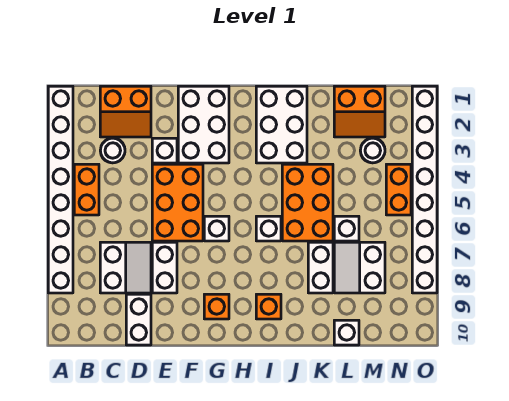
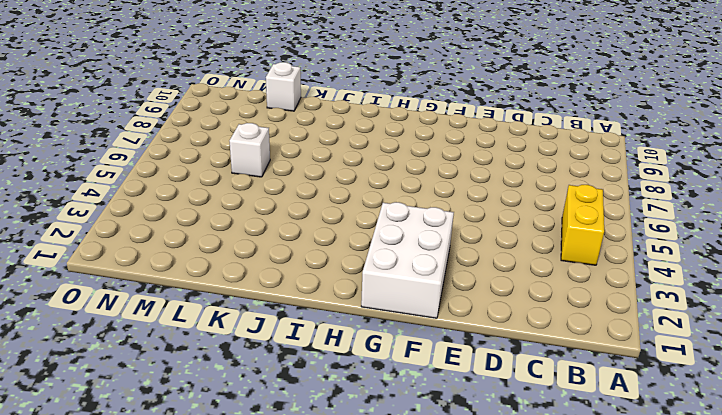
yellow 1x2 brick [561,185,604,265] -> orange 1x2 brick [74,164,99,215]
none -> white 1x8 brick [48,86,73,293]
none -> orange 2x2 slope [100,86,151,137]
none -> white 1x1 round brick [100,138,125,163]

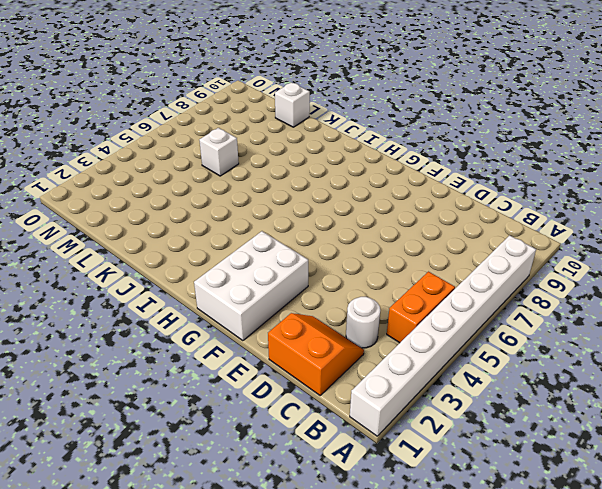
none -> white 2x2 slope [100,242,151,293]
none -> white 1x2 brick [126,294,151,345]
none -> white 1x1 brick [152,138,177,163]

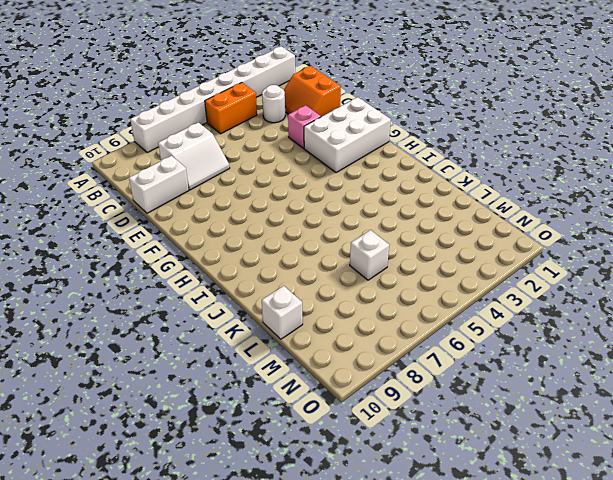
pink 1x1 brick [288,105,321,148] -> white 1x1 brick [152,138,177,163]
none -> orange 2x3 brick [152,164,203,241]
none -> white 1x2 brick [152,242,177,293]
none -> white 1x1 brick [204,216,229,241]

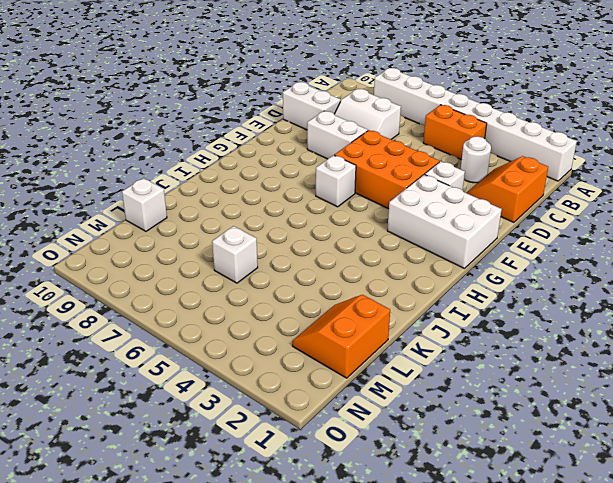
none -> orange 1x1 brick [204,294,229,319]
none -> white 2x3 brick [256,86,307,163]
none -> white 1x1 brick [256,216,281,241]

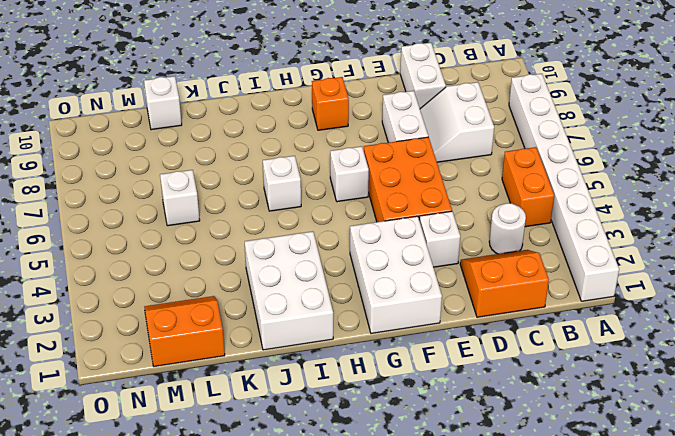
none -> orange 1x1 brick [256,294,281,319]
none -> orange 2x3 brick [282,164,333,241]
none -> white 1x2 brick [308,242,333,293]

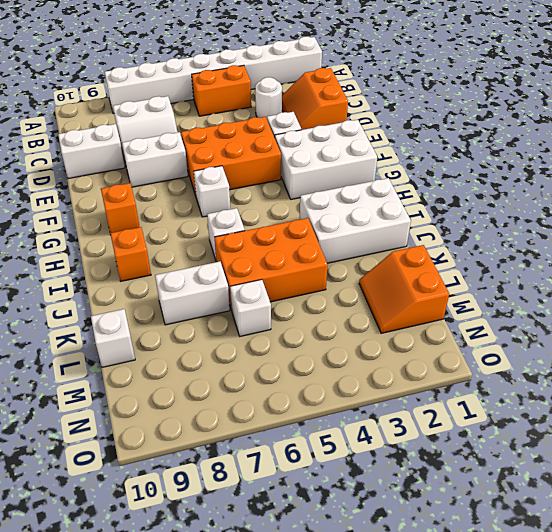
none -> white 2x2 slope [334,242,385,293]
none -> white 1x1 round brick [360,138,385,163]
none -> orange 1x2 brick [386,164,411,215]

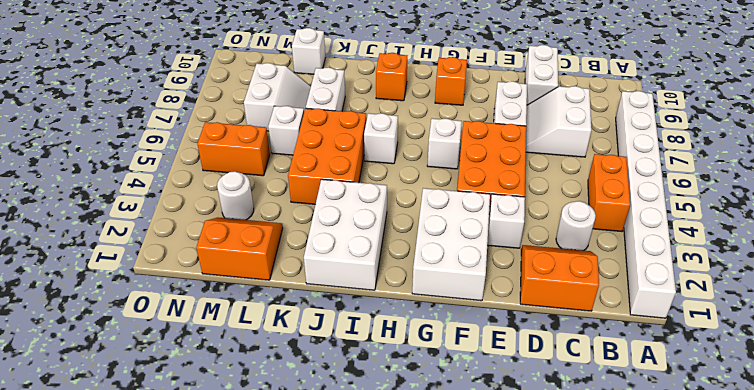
orange 1x2 brick [197,122,270,176] -> orange 1x2 brick turned to [386,164,411,215]
none -> white 1x8 brick [412,86,437,293]

